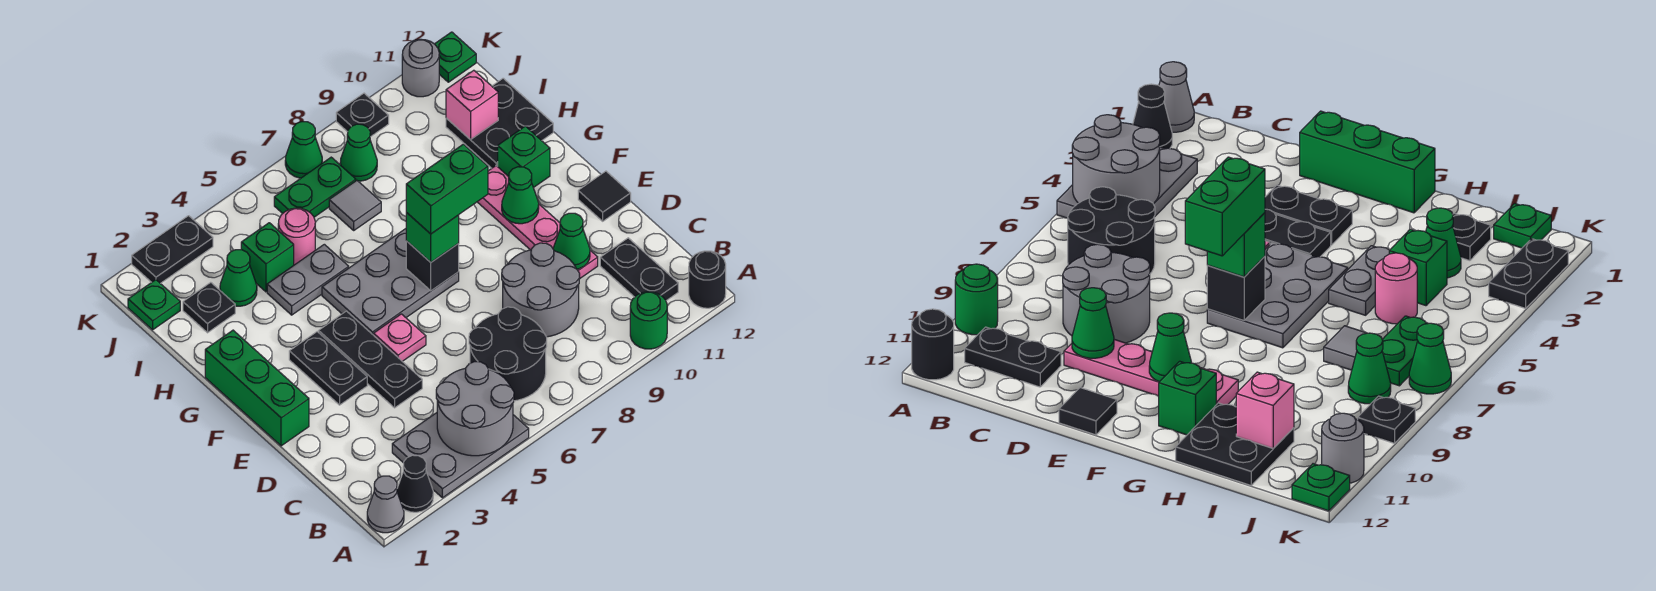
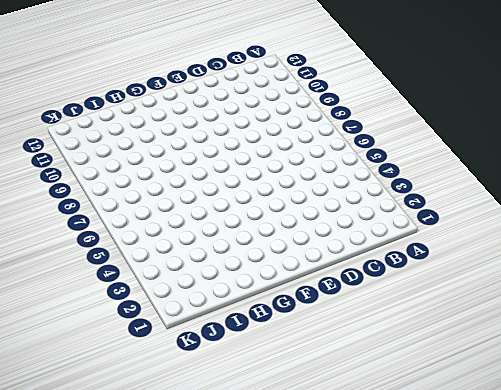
none -> grey 1x1 cone [367,476,404,533]
none -> black 1x1 cone [397,455,433,512]
none -> grey 2x3 plate [392,413,529,498]
none -> green 1x1 round brick [630,292,667,349]

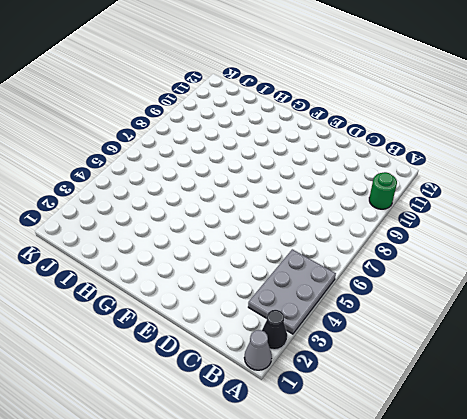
none -> black 1x1 round brick [689,251,726,308]
none -> black 2x2 round brick [469,307,547,401]
none -> black 1x2 plate [600,238,678,301]
none -> grey 2x2 round brick [502,243,580,337]

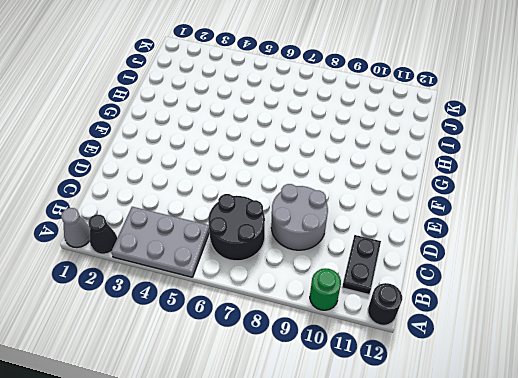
none -> black 1x3 plate [319,311,422,408]
none -> pink 1x4 plate [478,166,598,278]
none -> green 1x3 brick [205,330,309,446]
none -> black 1x2 plate [289,332,367,405]

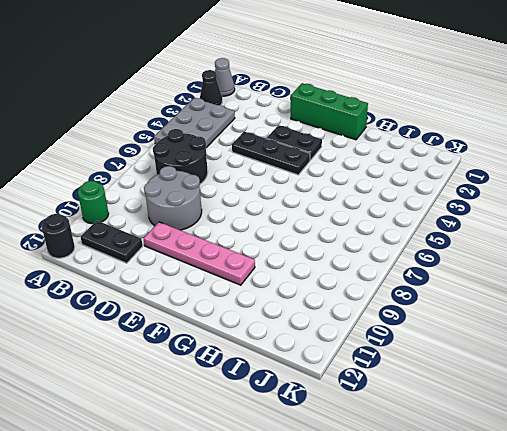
none -> pink 1x1 plate [374,314,426,361]
none -> black 1x1 tile [578,171,631,221]
none -> grey 2x3 plate [322,229,459,335]
none -> green 1x1 brick [498,126,550,188]

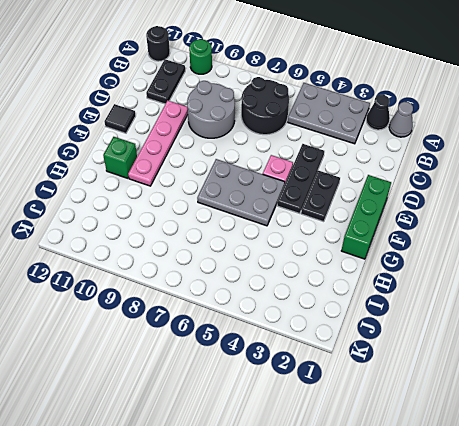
none -> grey 1x2 plate [267,244,349,315]
none -> black 2x2 plate [446,78,553,168]
none -> black 1x1 plate [183,282,235,333]
none -> green 1x1 cone [220,250,257,306]

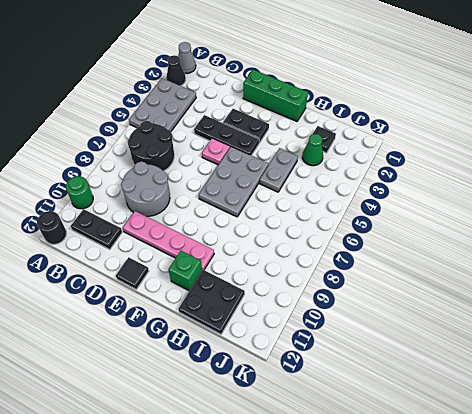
none -> green 1x1 brick [241,223,294,292]
none -> pink 1x1 round brick [278,208,315,265]
none -> grey 1x1 tile [329,181,381,230]
none -> green 1x1 plate [128,280,180,330]

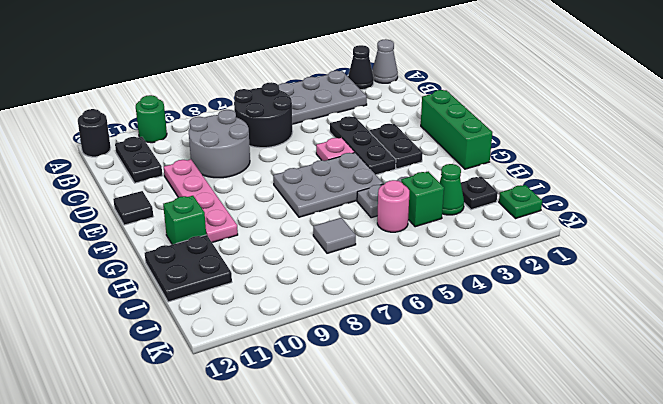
none -> green 1x2 plate [274,157,356,217]
none -> green 1x1 cone [340,124,377,181]
none -> black 1x2 plate [132,216,213,283]
none -> green 1x1 cone [285,122,322,178]

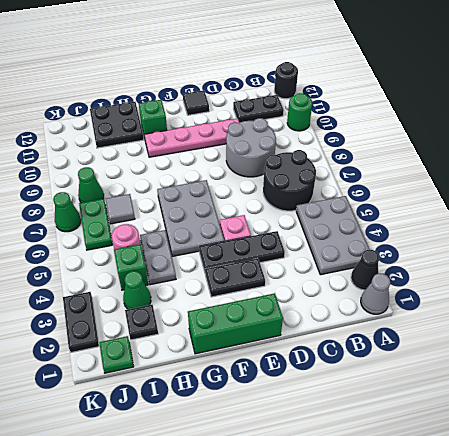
none -> black 1x1 plate [336,93,389,137]
none -> grey 1x1 round brick [402,39,439,97]
none -> green 1x1 plate [435,32,476,82]
none -> grey 2x2 round brick [436,362,514,456]

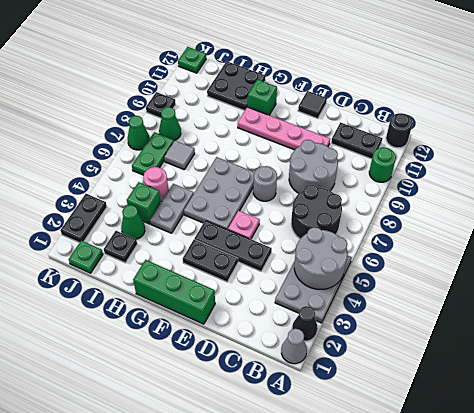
grey 1x1 round brick [253,166,277,201] -> grey 1x1 round brick moved to [402,39,439,97]
none -> green 1x1 cone [553,213,590,269]
none -> black 1x1 brick [406,241,459,291]
none -> green 1x1 cone [502,167,539,224]
none -> pink 1x1 brick [446,70,498,140]

